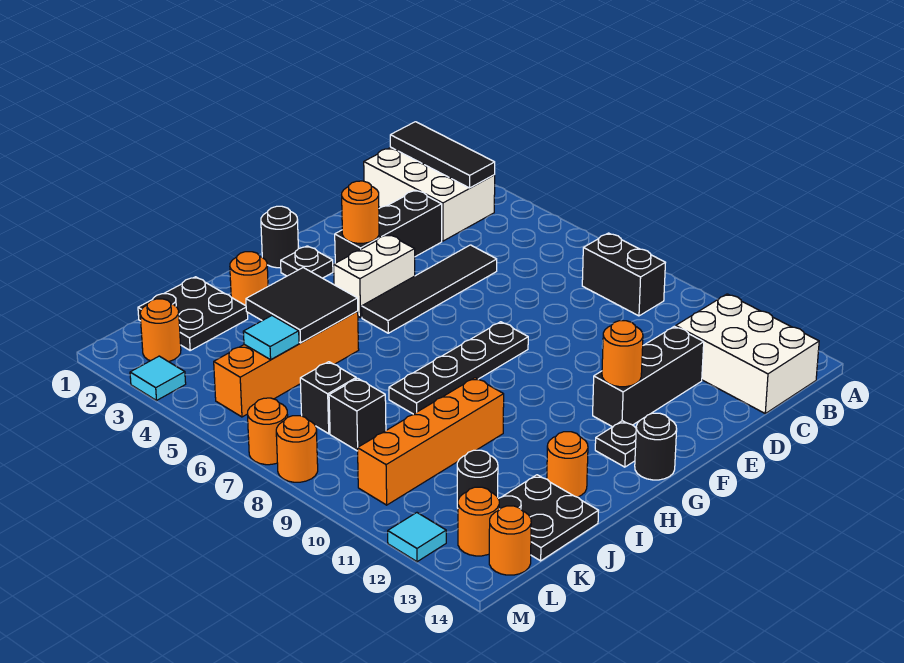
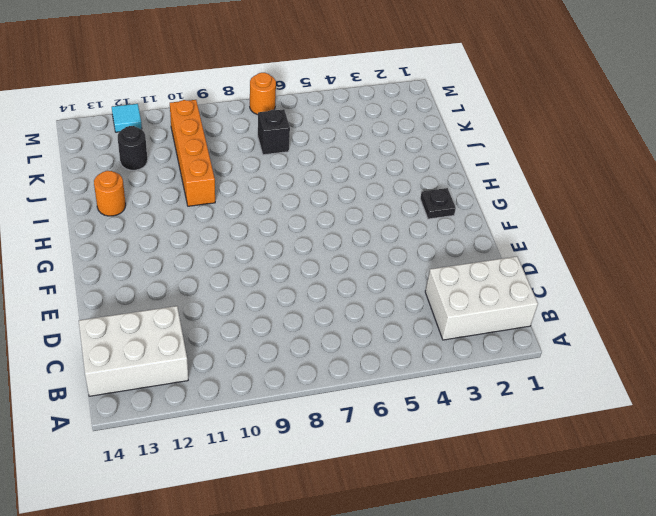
none -> black 1x2 brick [582,233,665,316]
none -> black 1x3 brick [335,190,442,263]
none -> black 1x4 tile [362,245,497,333]
none -> black 1x3 brick [593,326,704,427]

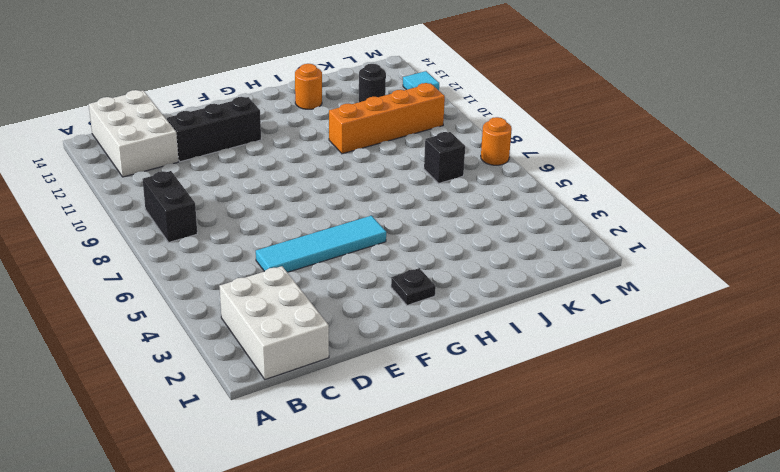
cyan 1x4 tile [256,216,386,272] -> black 1x4 tile [362,245,497,333]
none -> black 1x3 brick [335,190,442,263]
none -> white 1x2 brick [334,234,415,318]
none -> black 1x4 plate [389,322,528,414]
none -> black 1x1 round brick [261,206,298,268]

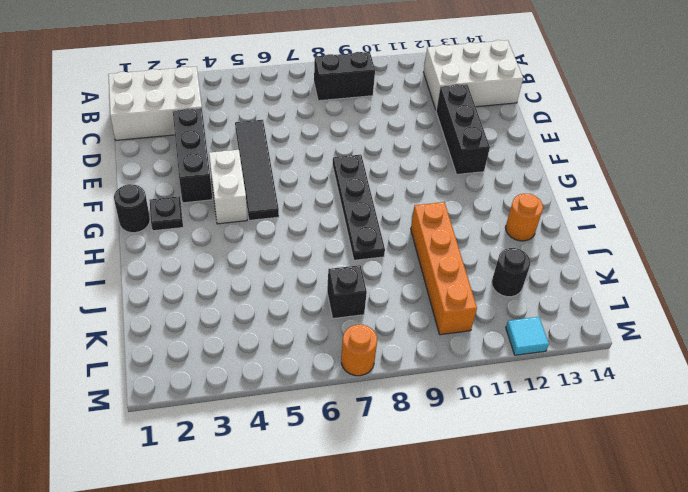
none -> black 1x1 plate [595,421,636,467]
none -> black 1x1 round brick [635,413,677,480]
none -> orange 1x1 round brick [230,252,268,314]
none -> orange 1x4 brick [214,311,359,417]

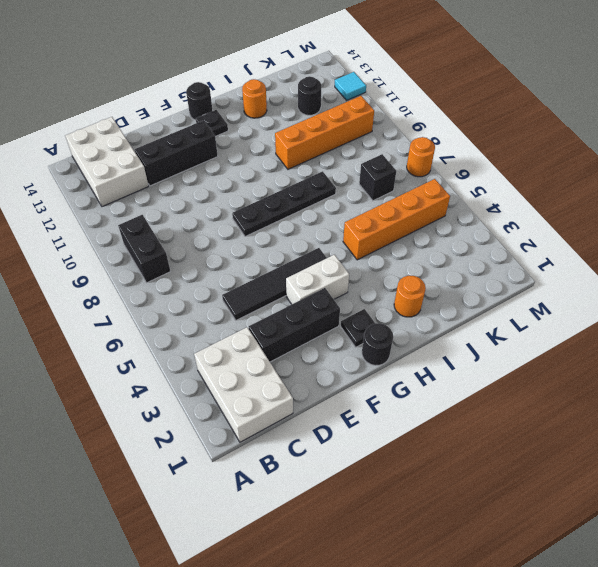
none -> black 2x2 plate [138,277,248,350]
none -> black 2x2 plate [499,475,599,561]
none -> black 1x1 brick [329,378,386,451]
none -> orange 1x1 round brick [140,299,181,362]

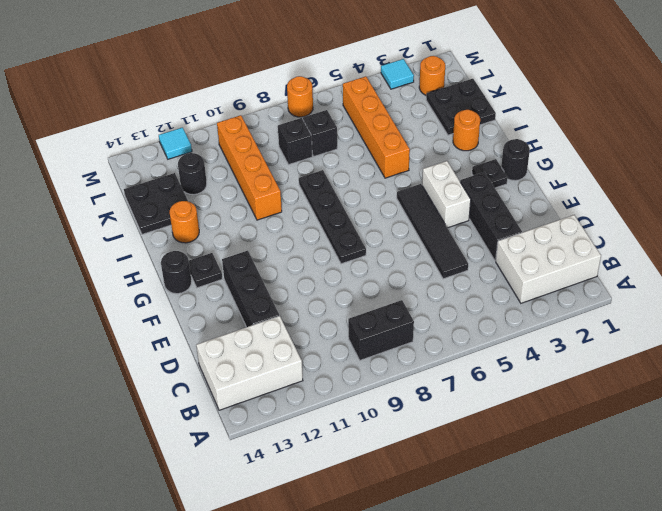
none -> orange 1x1 round brick [458,487,499,556]
none -> orange 1x1 round brick [489,506,531,575]
none -> orange 1x1 round brick [276,416,318,482]
none -> black 1x3 tile [390,122,495,188]

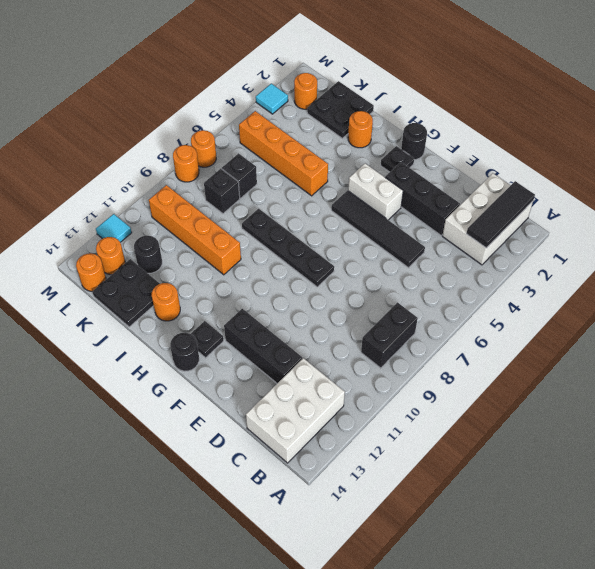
none -> orange 1x1 round brick [342,181,379,243]
none -> orange 1x1 round brick [602,321,643,387]
none -> black 2x2 tile [246,268,358,343]
none -> cyan 1x1 tile [243,316,299,360]

